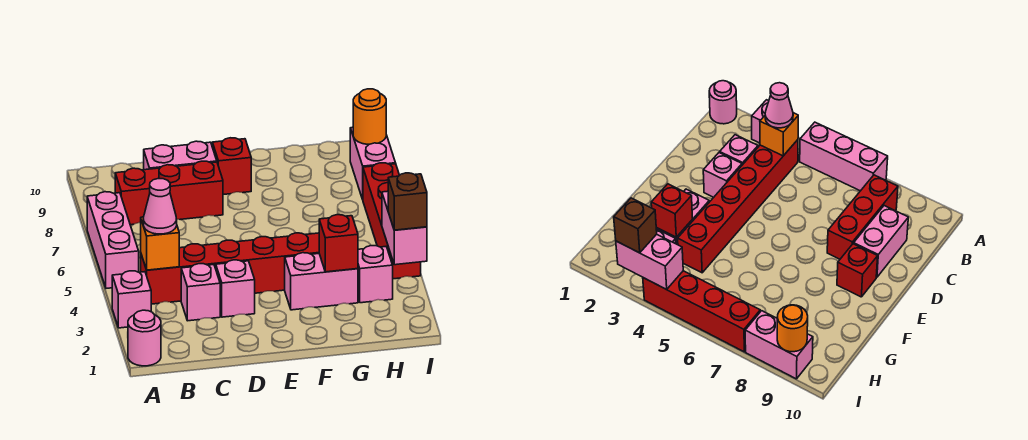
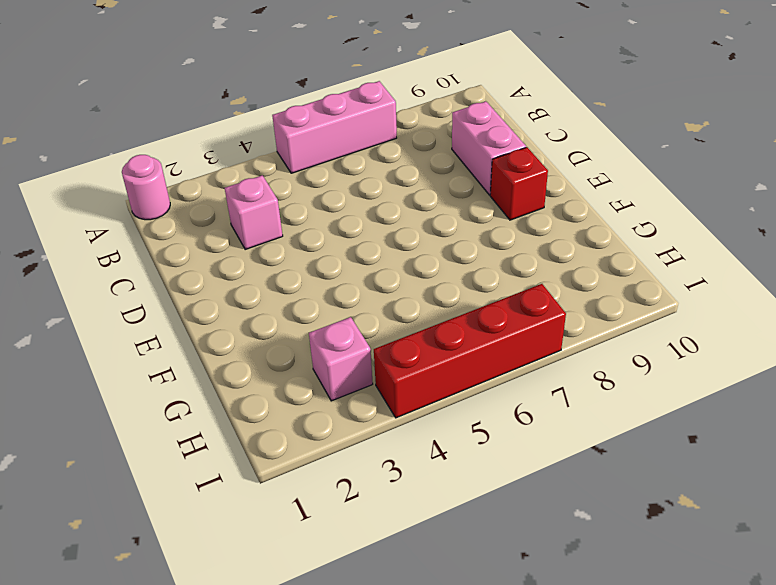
none -> pink 1x1 brick [112,271,151,328]
none -> red 1x6 brick [141,233,319,304]
none -> red 1x3 brick [115,161,223,225]

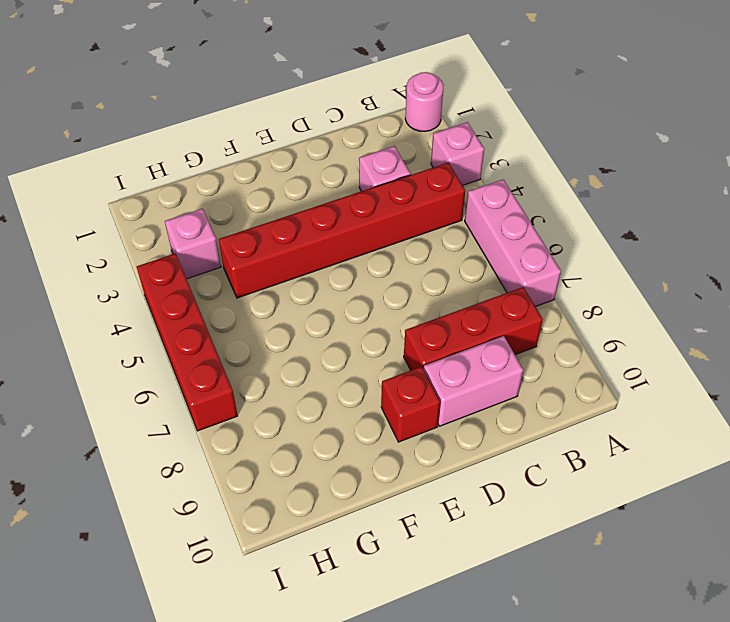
none -> pink 1x1 brick [216,260,255,317]
none -> pink 1x2 brick [285,253,358,310]
none -> pink 1x2 brick [350,127,396,199]

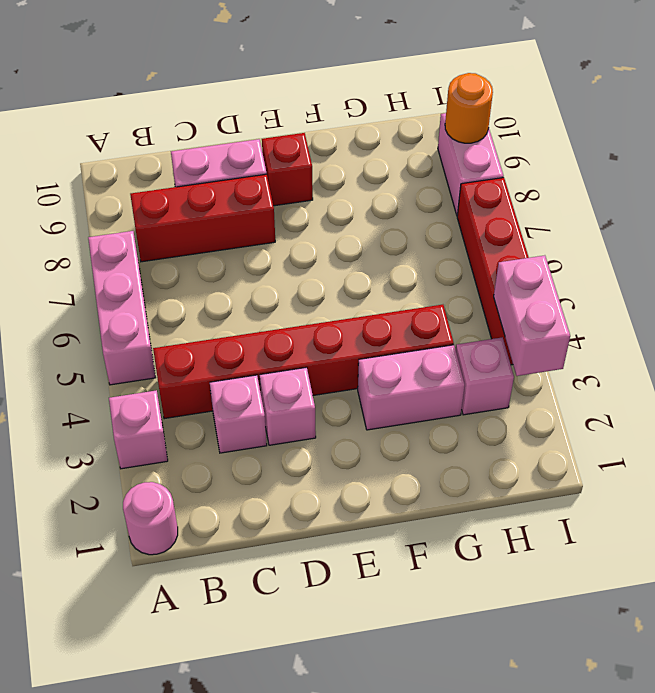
none -> orange 1x1 brick [141,217,179,270]
none -> red 1x1 brick [319,215,358,272]
none -> pink 1x1 cone [143,179,177,234]

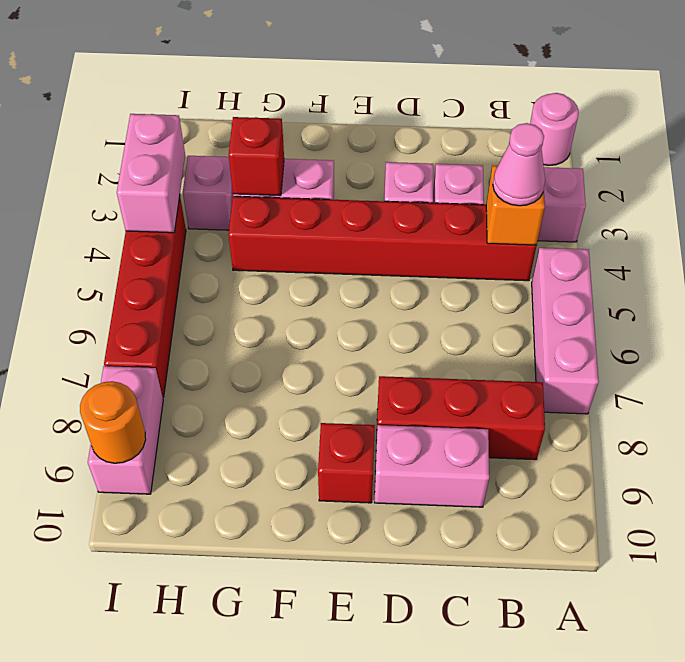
none -> brown 1x1 brick [388,173,427,230]

